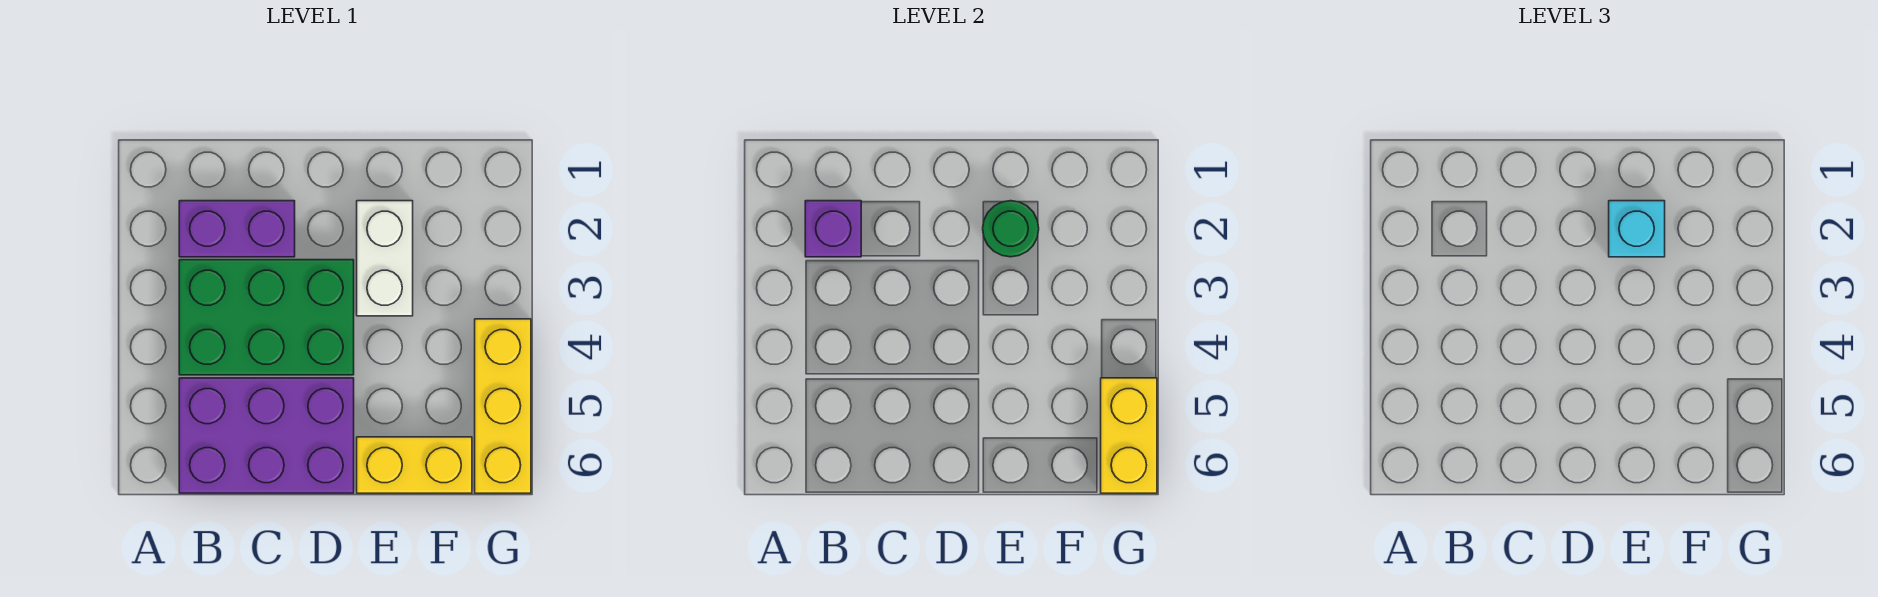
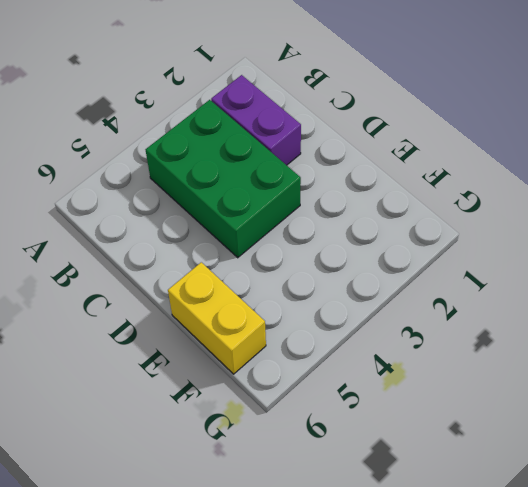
none -> purple 2x3 brick [179,378,354,493]
none -> white 1x2 brick [357,201,413,316]

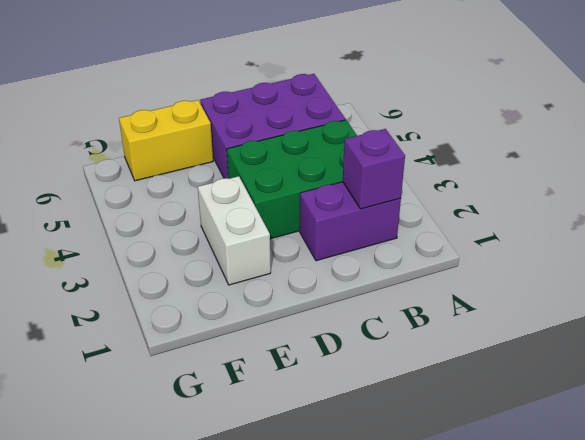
none -> yellow 1x3 brick [475,319,531,493]
none -> green 1x1 round brick [983,201,1039,257]

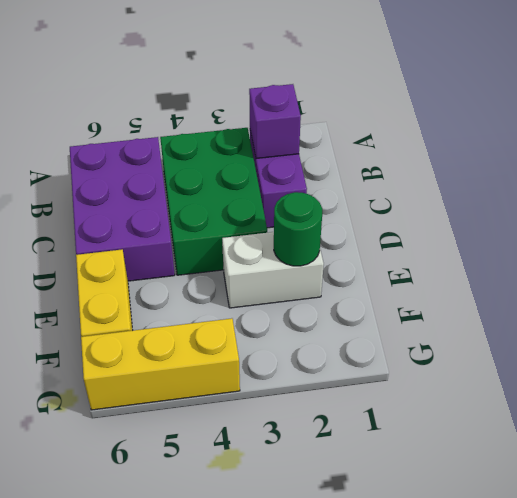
none -> yellow 1x2 brick [1101,378,1157,493]
none -> cyan 1x1 brick [1609,201,1665,257]

